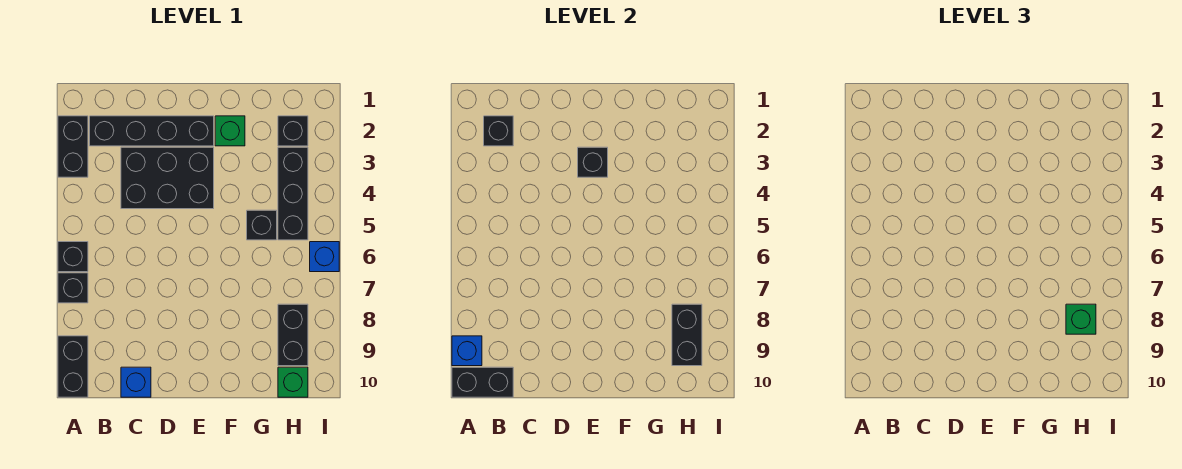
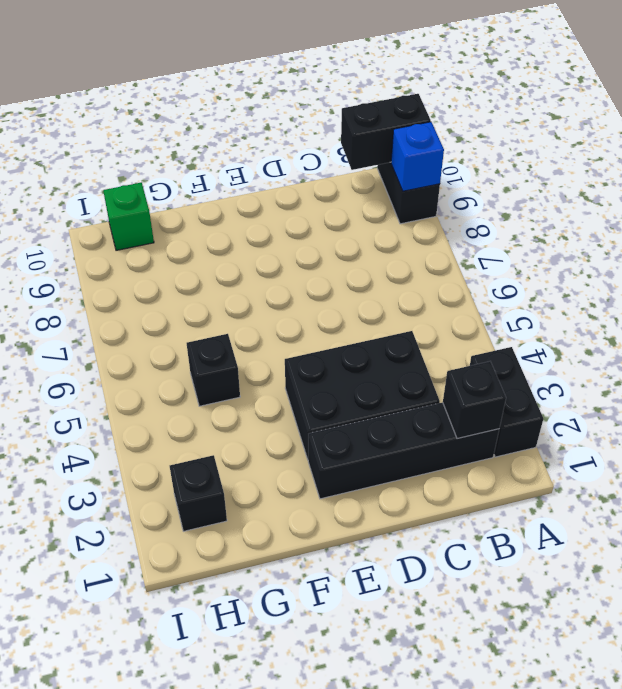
none -> black 1x1 brick [58,242,88,272]
none -> black 1x1 brick [58,273,88,303]
none -> blue 1x1 brick [121,367,151,397]

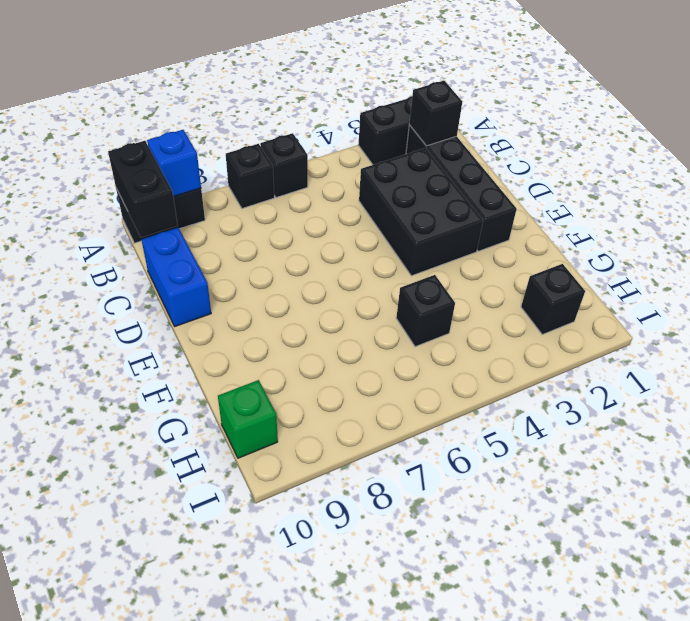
blue 1x2 brick [142,228,211,326] -> blue 1x1 brick [121,367,151,397]
none -> green 1x1 brick [215,116,245,146]
none -> black 1x3 brick [278,147,308,240]
none -> black 1x2 brick [278,304,308,366]

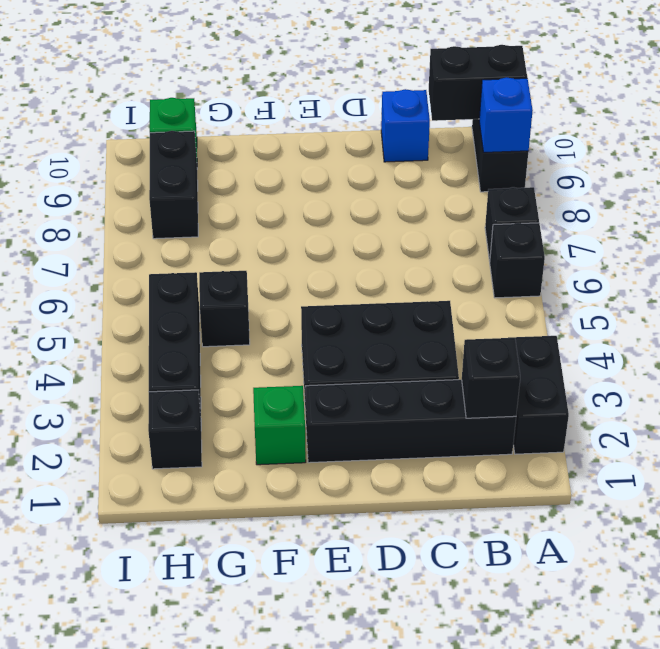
none -> blue 1x1 brick [310,242,339,272]
none -> black 1x1 brick [578,147,608,177]
none -> black 1x2 brick [672,304,702,366]

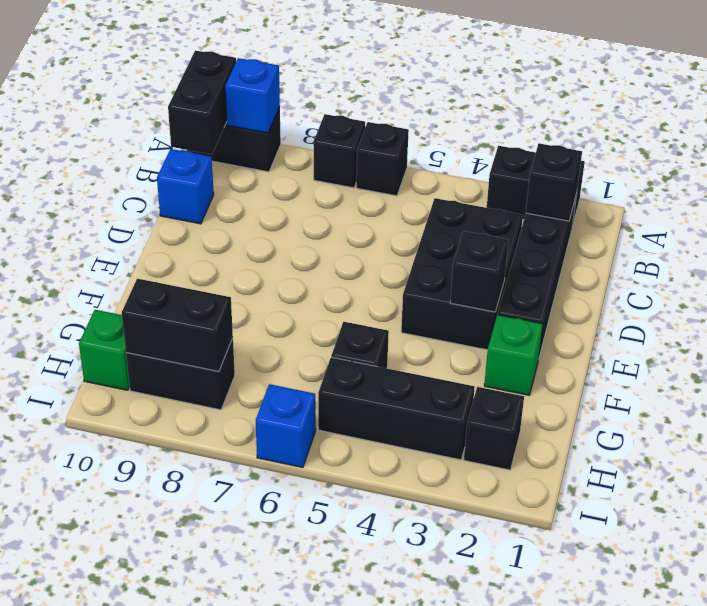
none -> green 1x1 brick [1066,304,1096,334]

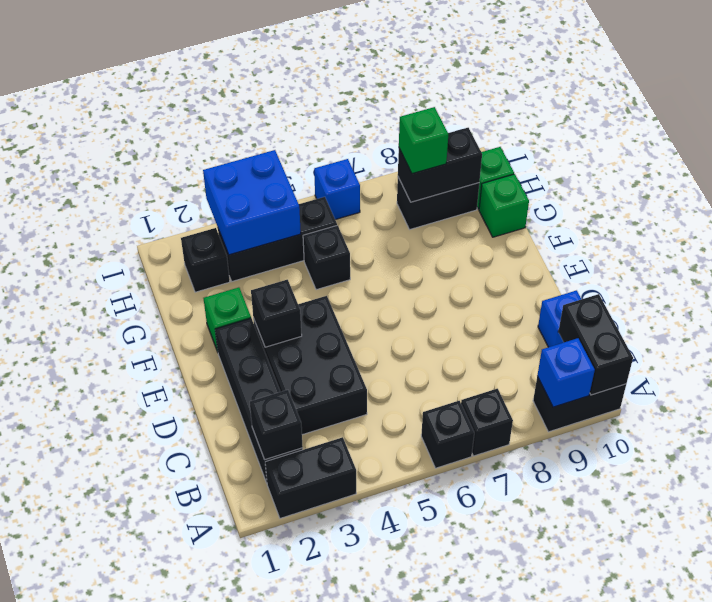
green 1x1 brick [479,174,529,237] -> none
blue 2x2 brick [203,150,301,255] -> none

